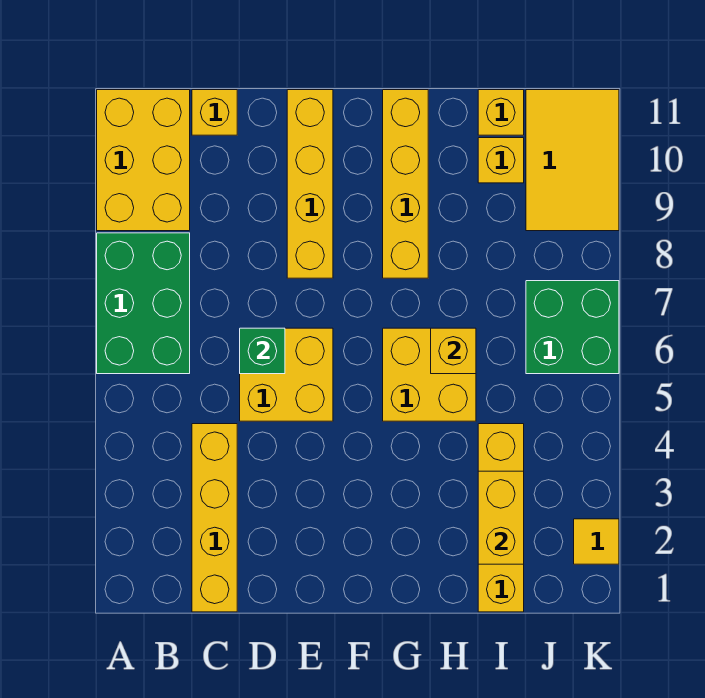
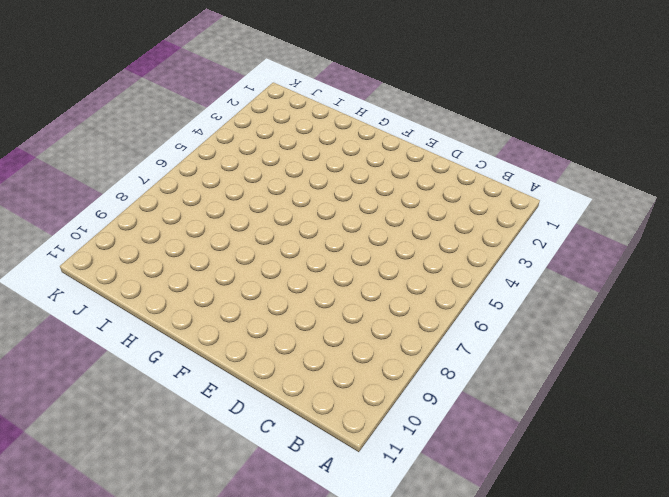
none -> green 2x3 brick [97,233,190,374]
none -> yellow 2x3 brick [97,90,190,231]
none -> yellow 1x4 brick [192,424,237,612]

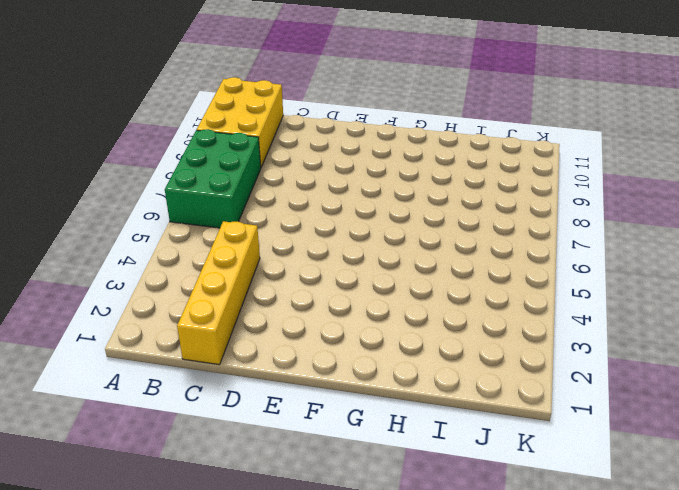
none -> yellow 1x1 brick [192,90,237,135]
none -> yellow 2x2 brick [240,328,333,421]
none -> yellow 1x4 brick [287,90,333,278]

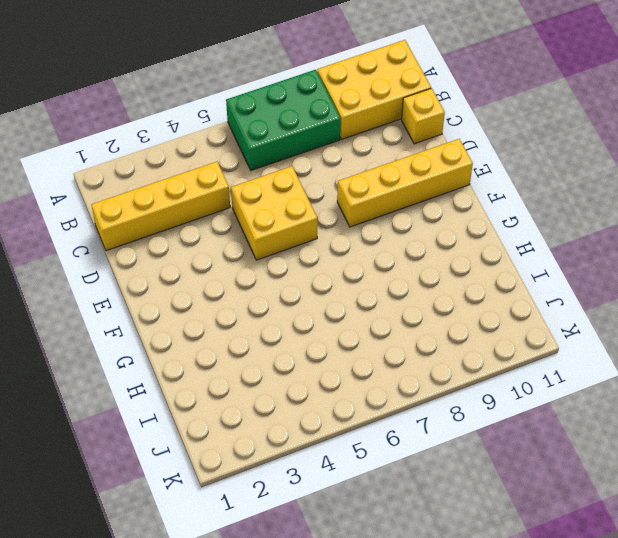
none -> yellow 2x2 brick [383,328,476,421]
none -> yellow 1x4 brick [383,90,428,278]
none -> yellow 1x4 brick [478,424,524,612]

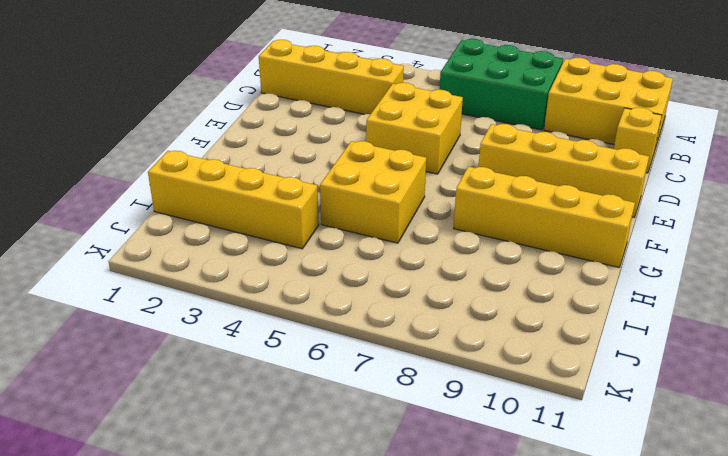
none -> yellow 1x1 brick [478,138,524,183]
none -> yellow 1x1 brick [478,90,524,135]
none -> green 2x2 brick [526,281,619,374]

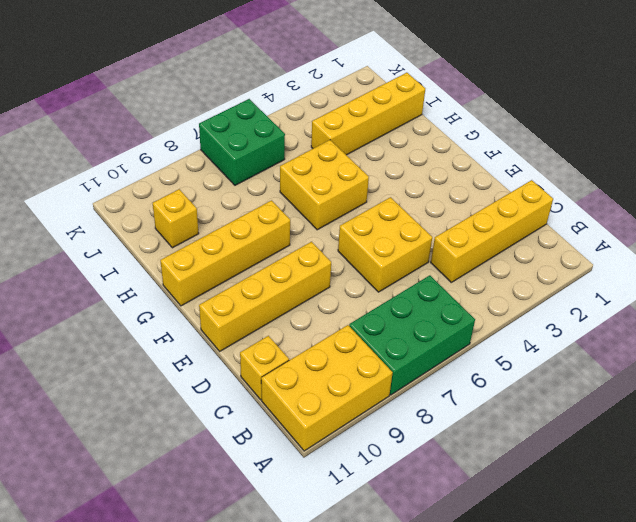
none -> yellow 1x1 brick [478,90,524,135]
none -> yellow 2x3 tile [526,90,619,231]
none -> yellow 1x1 tile [574,519,619,564]

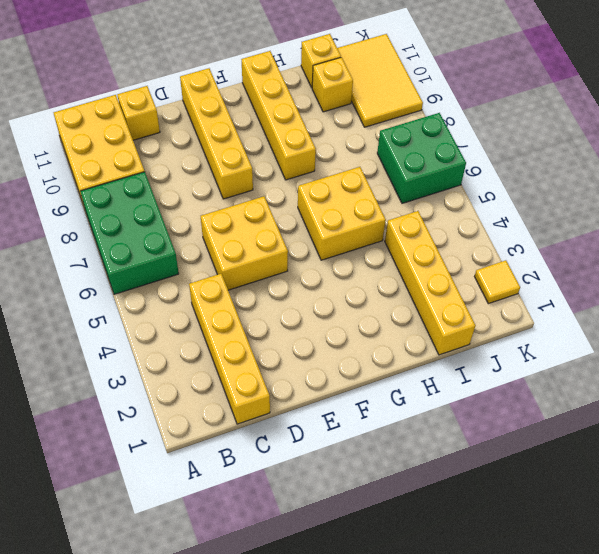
none -> green 1x1 brick [240,328,285,374]
none -> yellow 1x1 brick [431,328,476,374]
none -> yellow 1x2 brick [478,471,524,564]

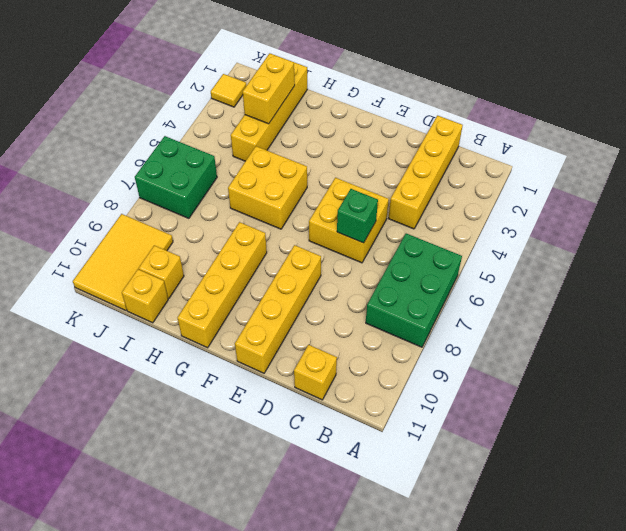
none -> yellow 2x3 brick [97,90,190,231]
none -> yellow 1x1 brick [431,328,476,374]

